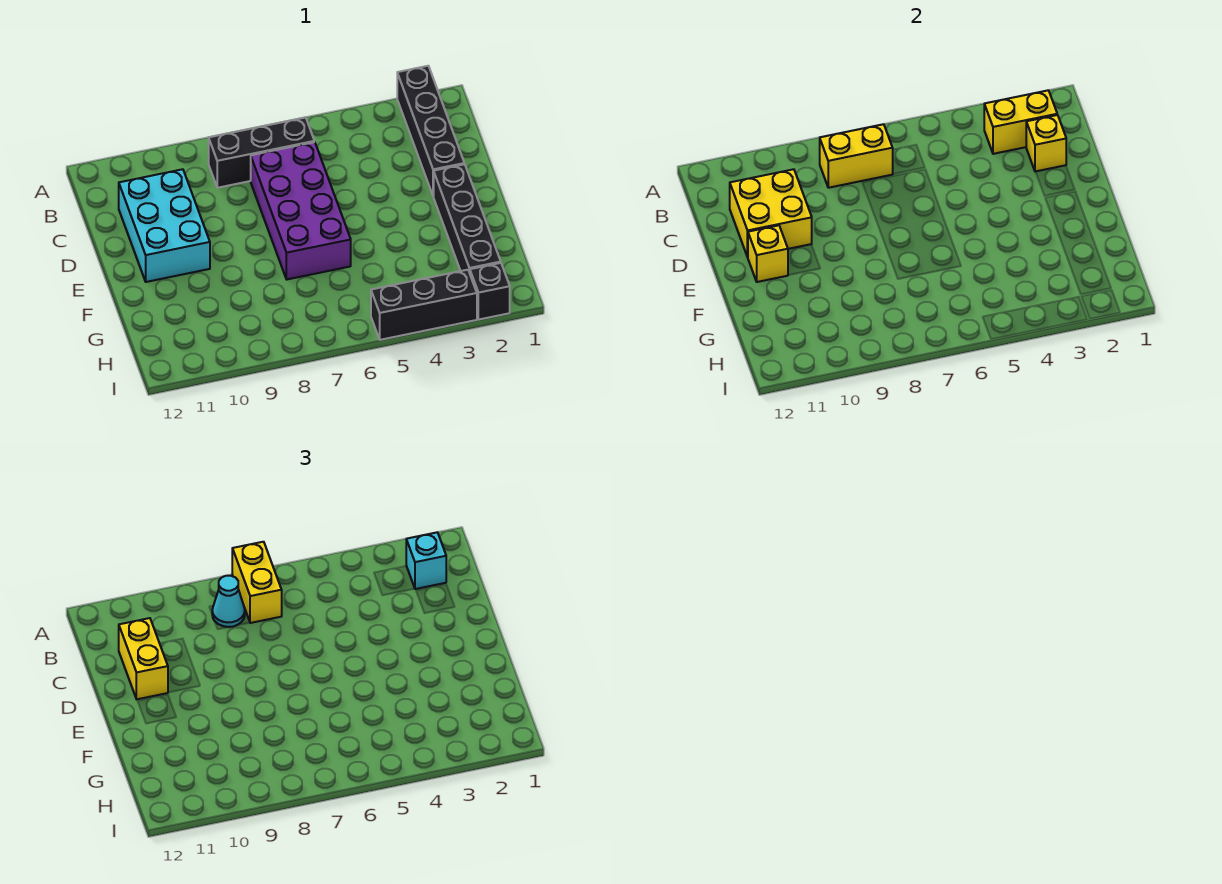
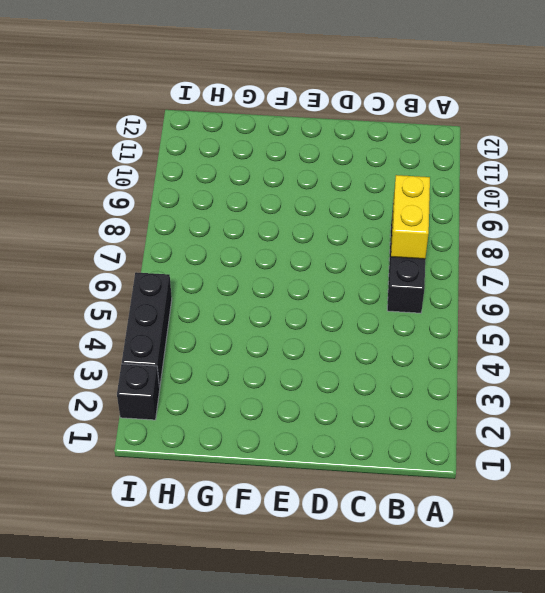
none -> black 1x4 brick [397,66,464,196]
none -> purple 2x4 brick [251,142,351,279]
none -> cyan 2x3 brick [119,169,210,282]

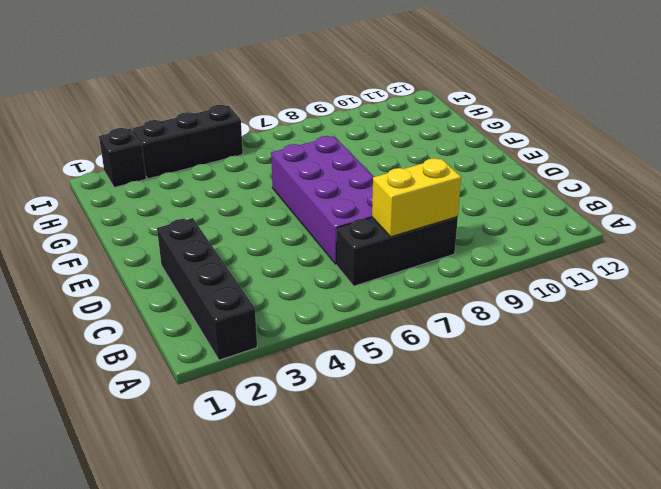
none -> cyan 2x3 brick [119,169,210,282]
none -> black 1x4 brick [434,164,501,273]
none -> yellow 1x2 brick [984,90,1057,154]

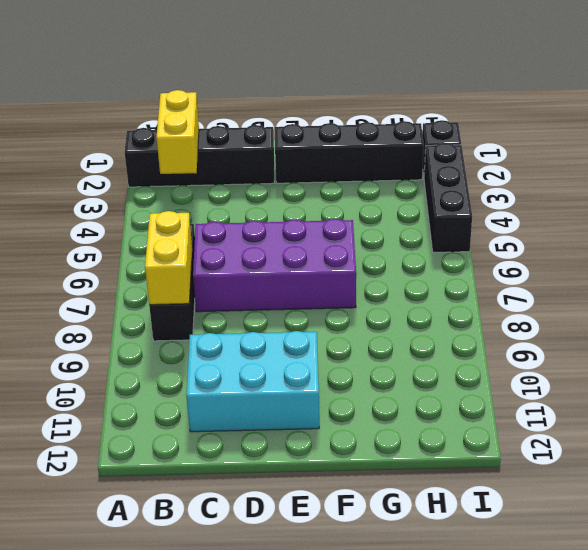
none -> yellow 1x1 brick [1026,115,1066,172]
none -> yellow 2x2 brick [730,169,812,257]
none -> yellow 1x1 brick [748,225,788,282]

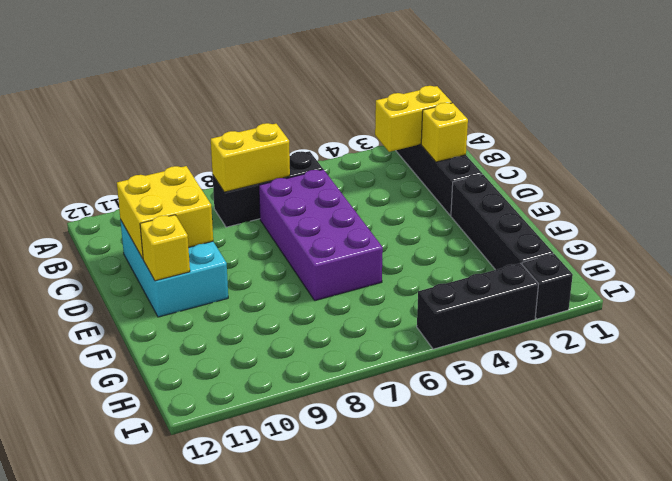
none -> yellow 1x2 brick [232,542,282,623]
none -> cyan 1x1 brick [406,532,446,589]
none -> cyan 1x1 cone [212,576,245,627]

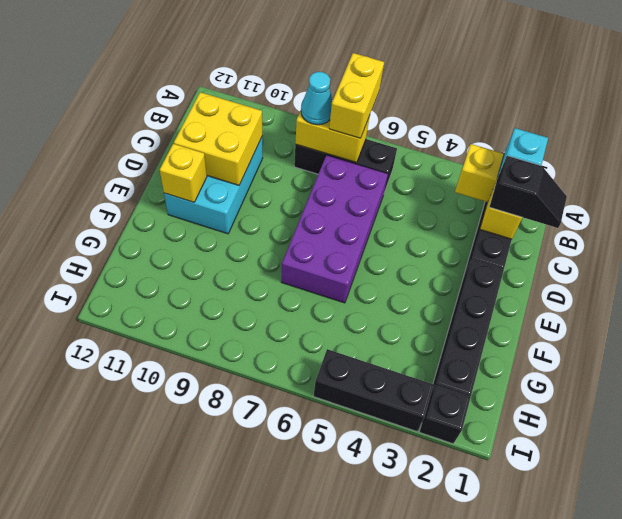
black 1x2 slope [489,156,567,228] -> none
none -> yellow 1x2 brick [119,618,168,699]

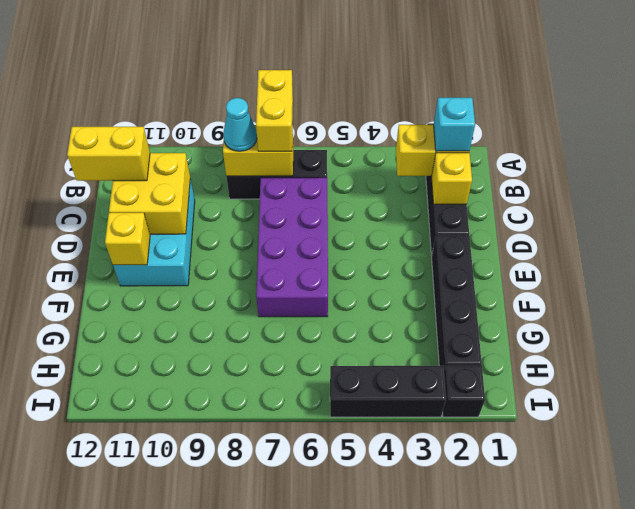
yellow 1x2 brick [67,127,150,181] -> yellow 1x2 brick turned to [119,618,168,699]

